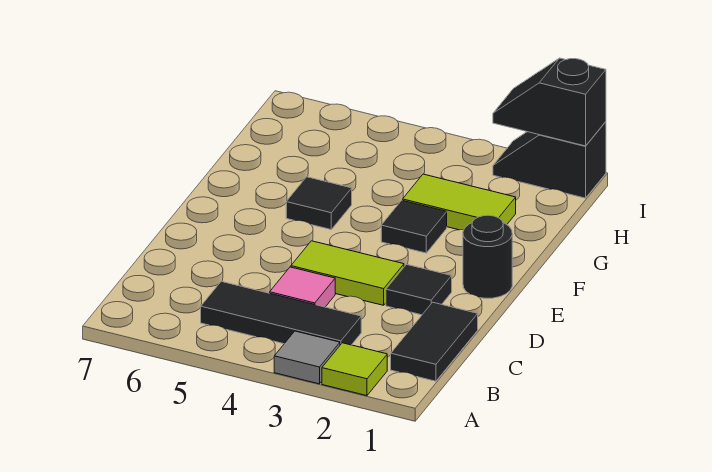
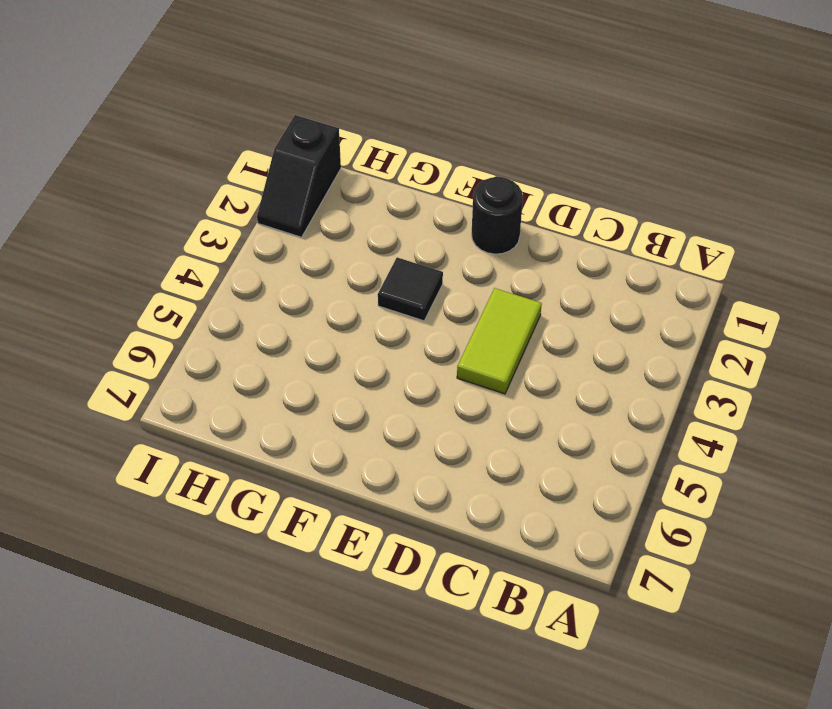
none -> lime 1x1 tile [322,343,387,396]
none -> grey 1x1 tile [274,331,340,384]
none -> black 1x2 tile [391,302,478,381]

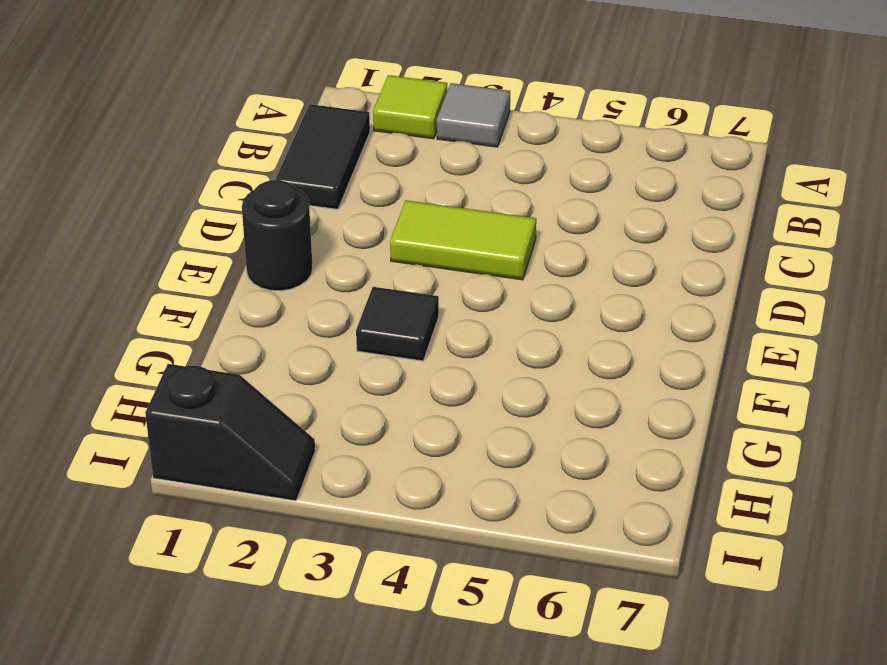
none -> black 1x3 tile [201,281,361,345]
none -> pink 1x1 tile [270,267,335,307]
none -> black 1x1 tile [386,264,452,315]

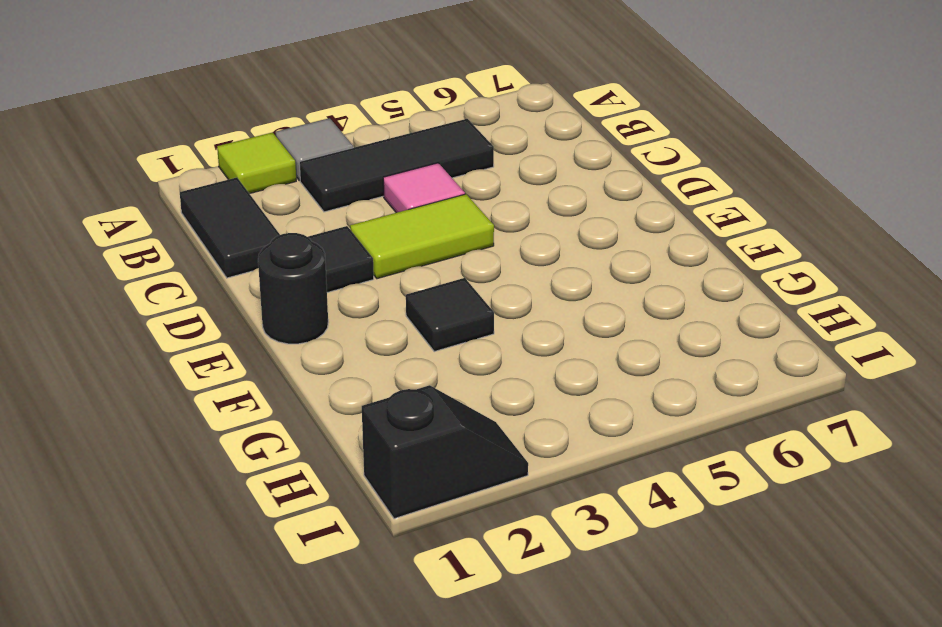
none -> black 1x1 tile [286,177,352,229]
none -> lime 1x2 tile [403,174,516,230]
none -> black 1x2 slope [493,58,606,146]

